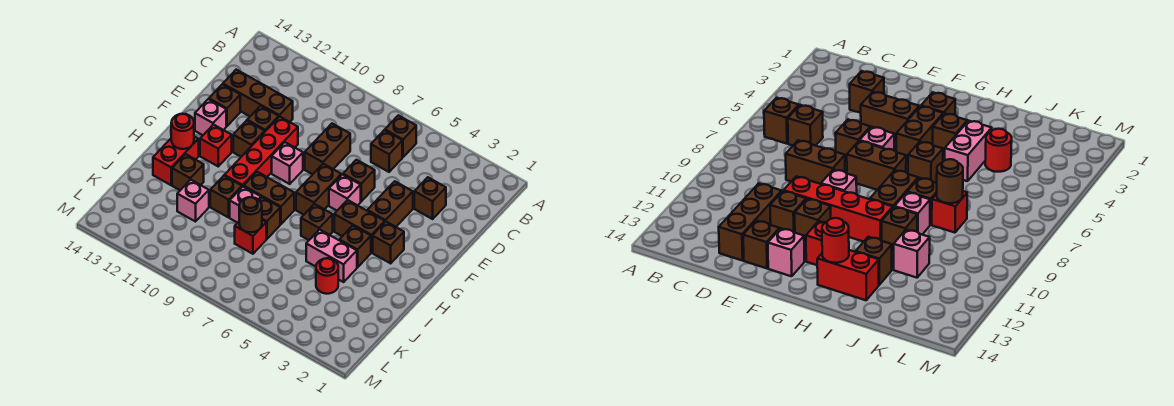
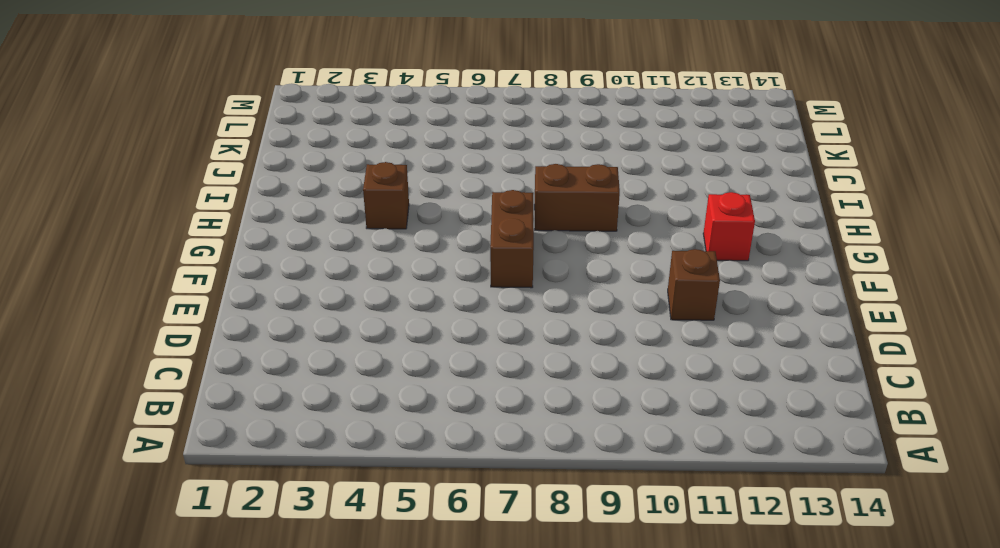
none -> brown 1x1 brick [385,115,416,157]
none -> brown 1x1 brick [371,130,402,172]
none -> brown 1x1 brick [414,177,446,219]
none -> brown 1x2 brick [305,124,350,174]

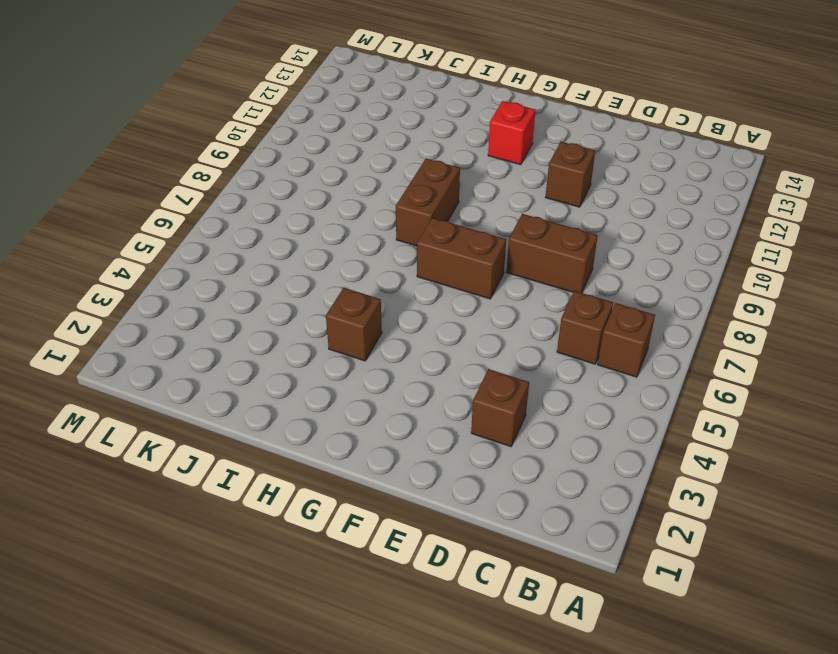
none -> brown 1x3 brick [223,70,293,122]
none -> brown 1x2 brick [367,181,413,227]
none -> brown 1x1 brick [343,160,375,201]
none -> red 1x4 brick [224,117,298,187]

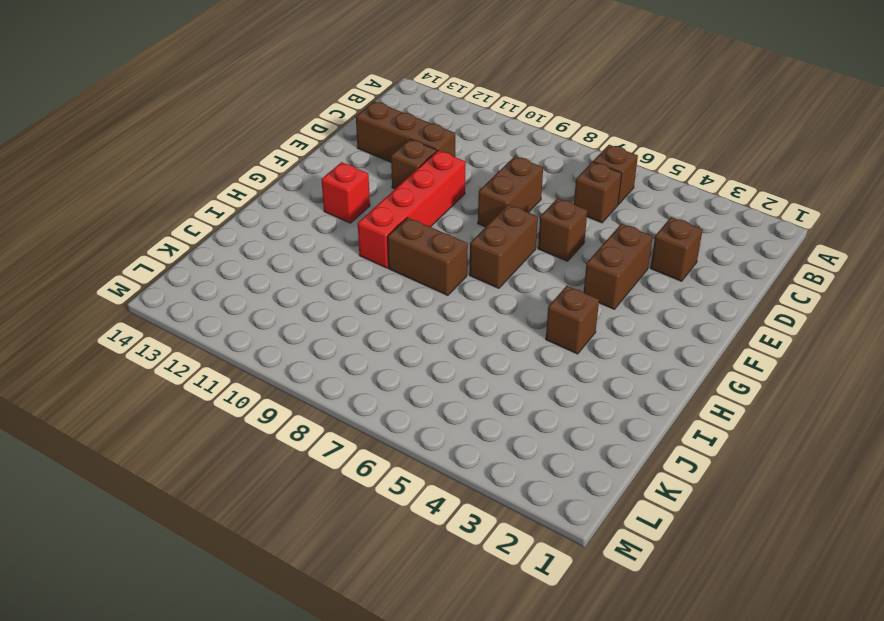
none -> brown 1x1 brick [209,84,240,126]
none -> pink 1x1 brick [329,174,361,211]
none -> pink 1x1 brick [272,142,303,184]
none -> brown 1x1 brick [233,121,265,157]

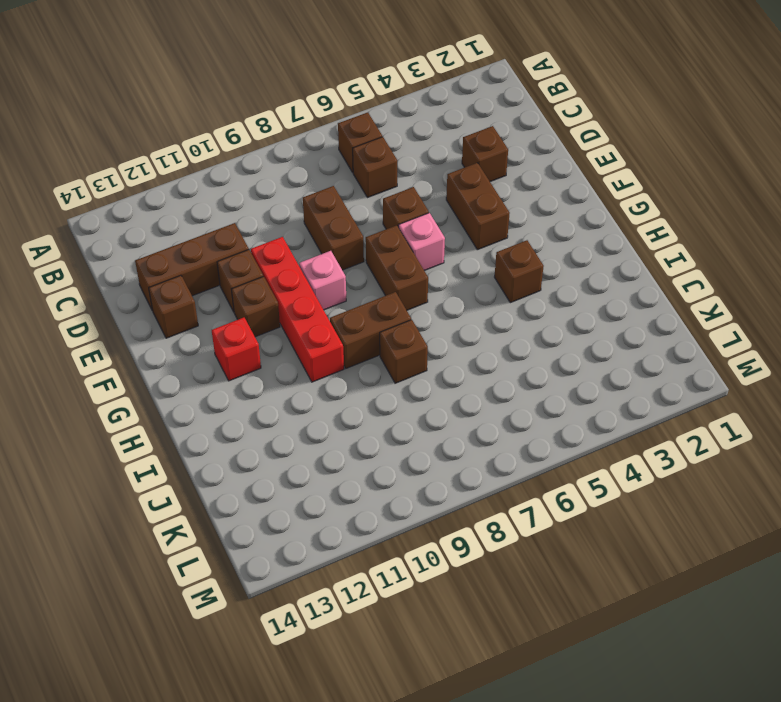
none -> pink 1x1 brick [195,99,226,135]
none -> brown 1x1 brick [373,222,404,263]
none -> brown 1x2 brick [334,200,385,253]
none -> brown 1x1 brick [301,204,333,240]

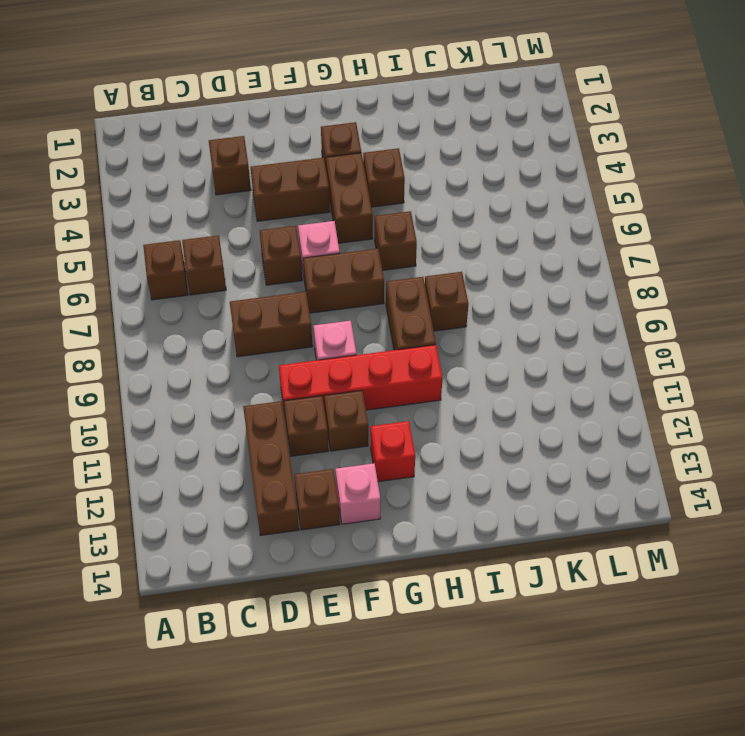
none -> red 1x2 brick [153,136,199,185]
none -> pink 1x2 brick [306,229,357,282]
none -> pink 1x1 brick [230,186,261,223]
none -> brown 1x1 brick [210,176,242,217]

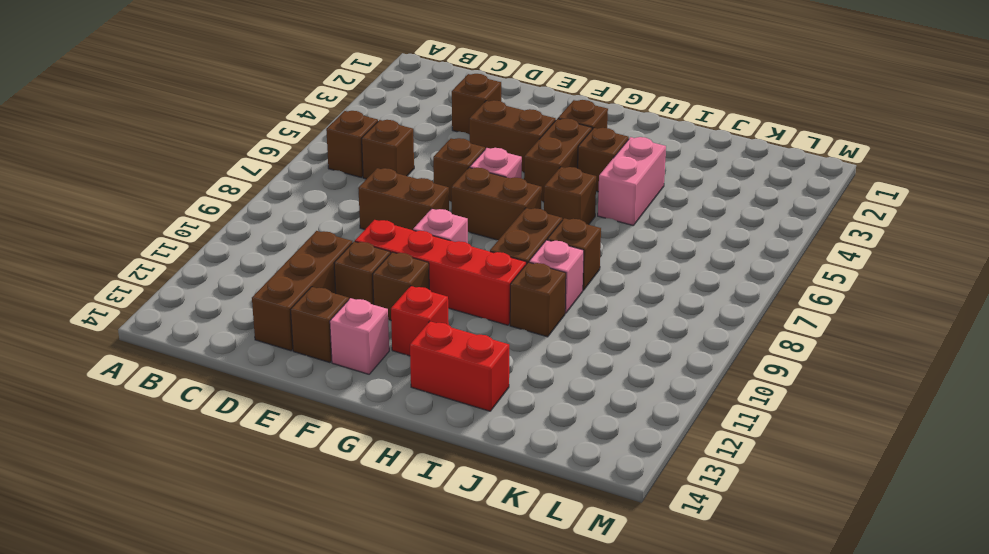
none -> brown 1x1 brick [172,154,204,190]
none -> red 1x1 round brick [316,258,338,294]
none -> red 1x1 brick [235,220,266,254]
none -> pink 1x1 brick [177,180,209,222]

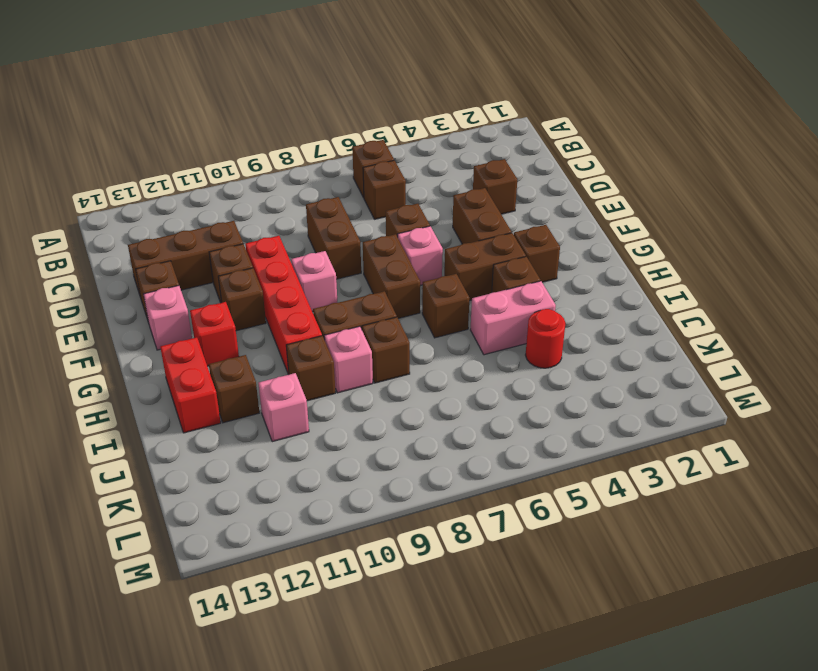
none -> red 1x1 brick [235,220,266,254]
none -> red 1x1 round brick [171,114,194,149]
none -> brown 1x1 round brick [239,197,262,232]

